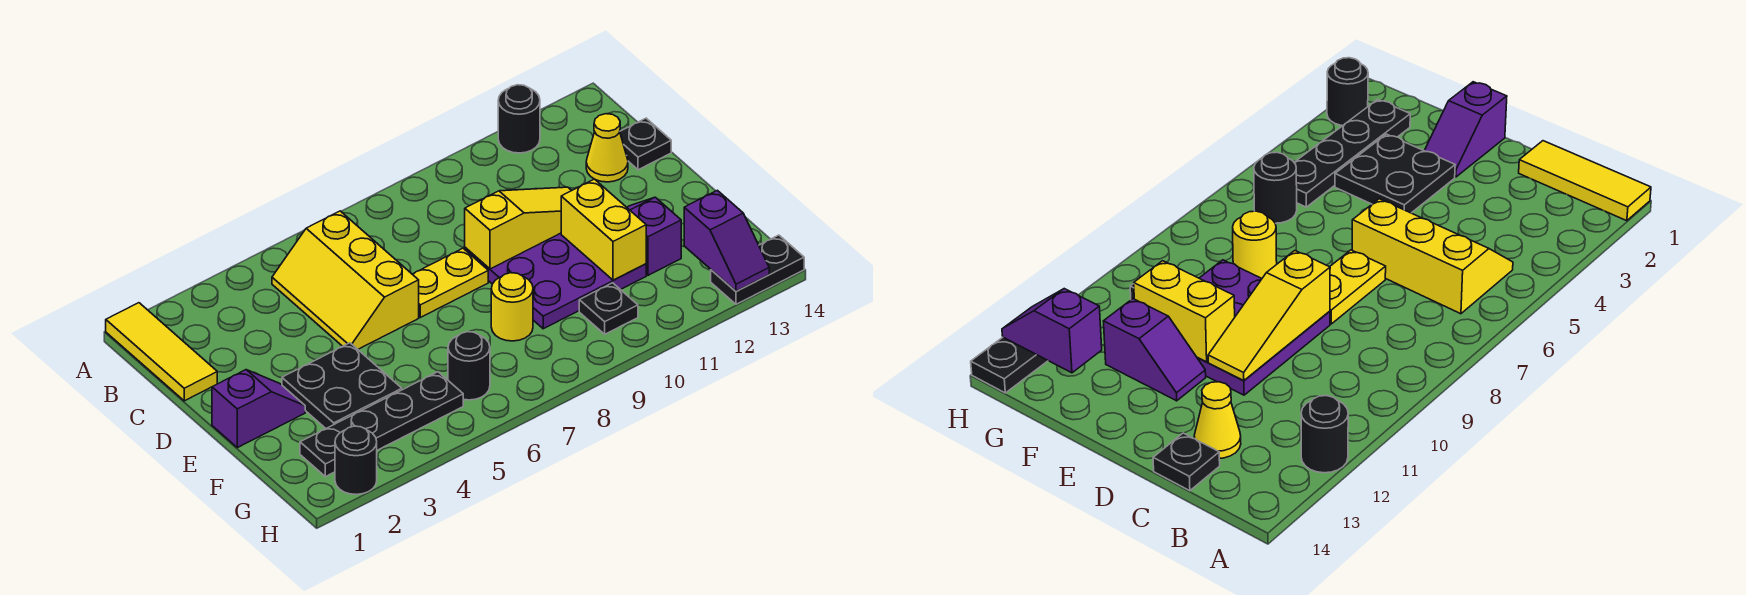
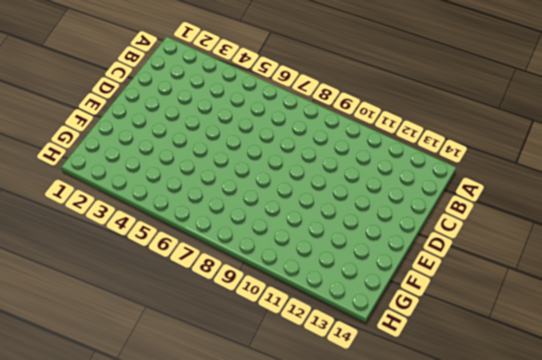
none -> yellow 1x3 tile [106,303,217,401]
none -> black 1x1 round brick [498,85,540,153]
none -> yellow 2x3 slope [272,211,419,349]

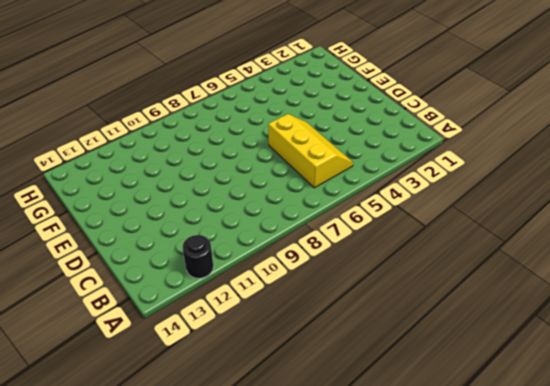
none -> yellow 1x3 tile [106,303,217,401]
none -> yellow 1x1 cone [586,114,628,182]
none -> black 1x1 plate [620,118,671,170]

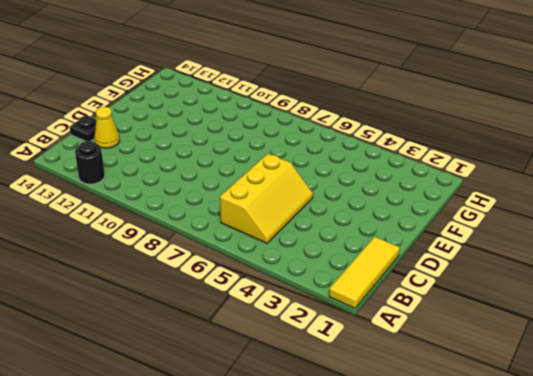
none -> yellow 1x2 plate [412,248,488,317]
none -> purple 3x3 plate [465,233,646,329]
none -> purple 1x2 slope [212,370,305,448]

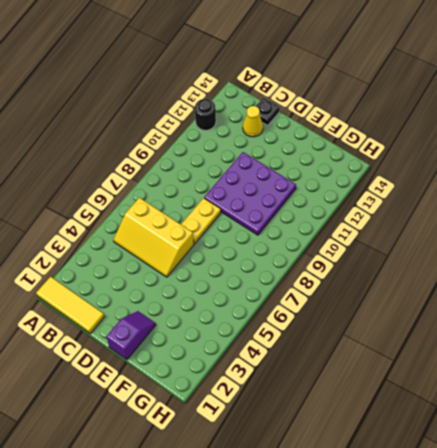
none -> black 2x2 plate [282,343,402,428]
none -> purple 1x2 slope [627,197,681,275]
none -> yellow 1x1 round brick [491,273,533,341]

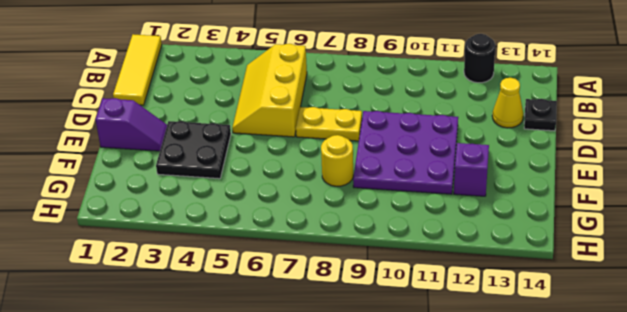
none -> black 1x4 plate [300,372,463,477]
none -> black 1x1 round brick [448,332,490,400]
none -> black 1x1 plate [579,283,638,334]

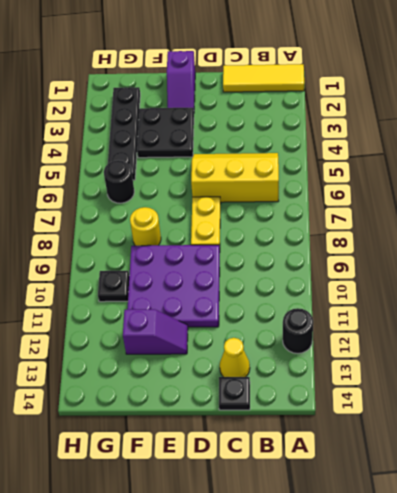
none -> black 1x1 round brick [335,426,377,495]
none -> black 1x2 plate [711,235,804,304]
none -> yellow 1x3 slope [465,187,572,269]

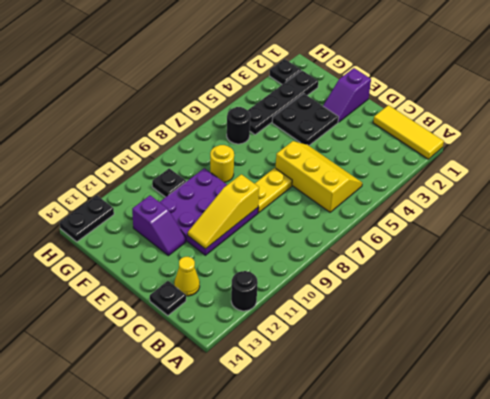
black 1x1 plate [270,59,301,84] -> black 1x1 round brick [335,426,377,495]
none -> yellow 1x2 brick [561,179,646,280]
none -> purple 1x2 slope [684,190,769,291]

